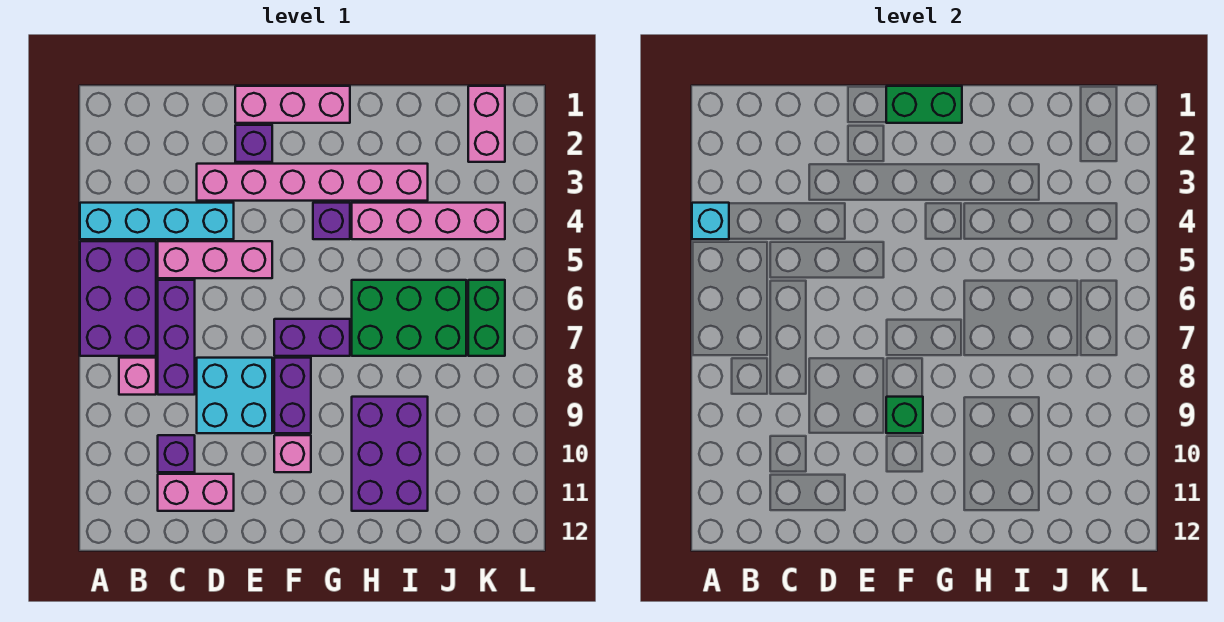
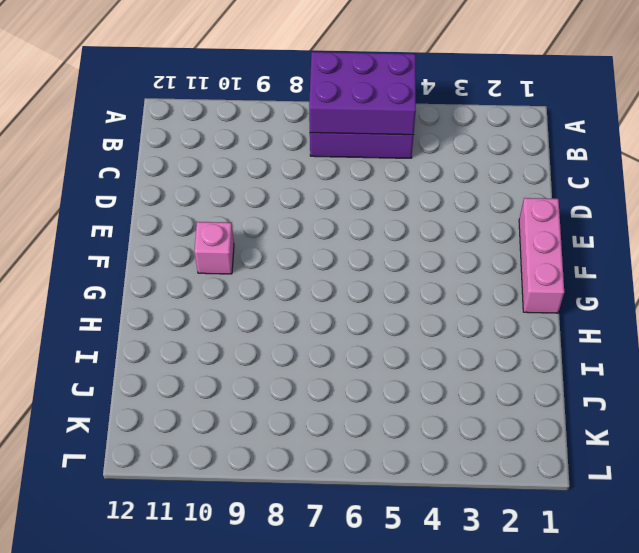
purple 2x3 brick [309,52,416,135] -> purple 2x3 brick moved to [352,397,428,511]
none -> cyan 1x4 brick [80,203,234,239]
none -> pink 1x1 brick [119,358,156,395]
none -> pink 1x3 brick [158,241,272,278]

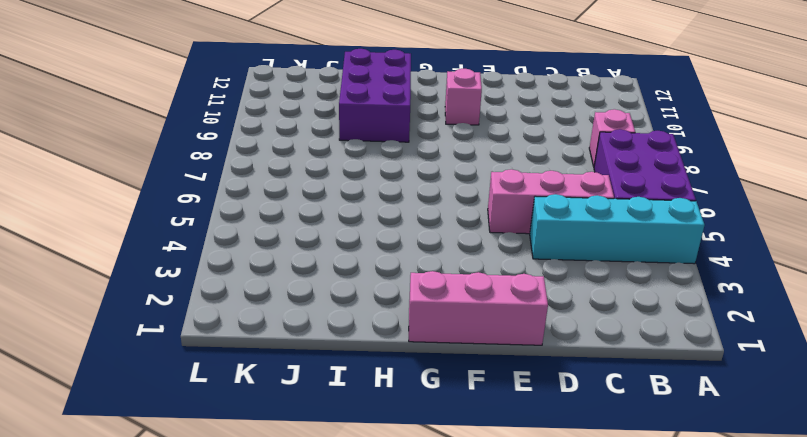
none -> purple 1x3 brick [158,280,195,395]
none -> purple 1x1 brick [158,435,195,472]
none -> pink 1x2 brick [158,474,234,511]

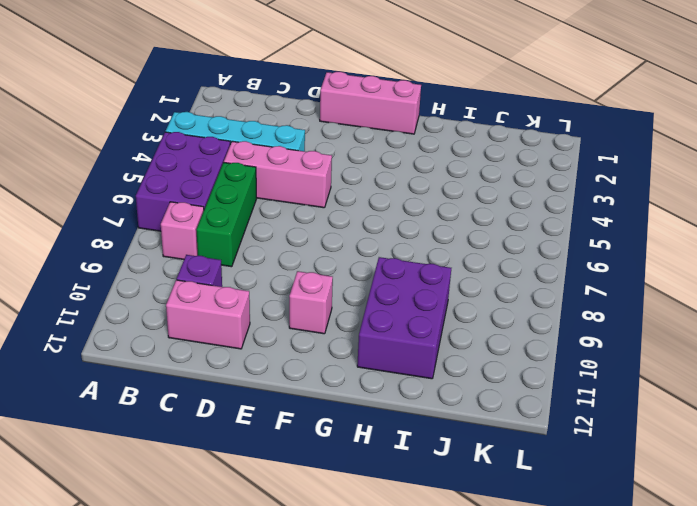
green 1x3 brick [196,162,257,267] -> purple 1x3 brick [158,280,195,395]
none -> pink 1x6 brick [197,164,428,201]
none -> cyan 2x2 brick [197,358,272,433]
none -> purple 1x1 brick [235,125,272,162]

